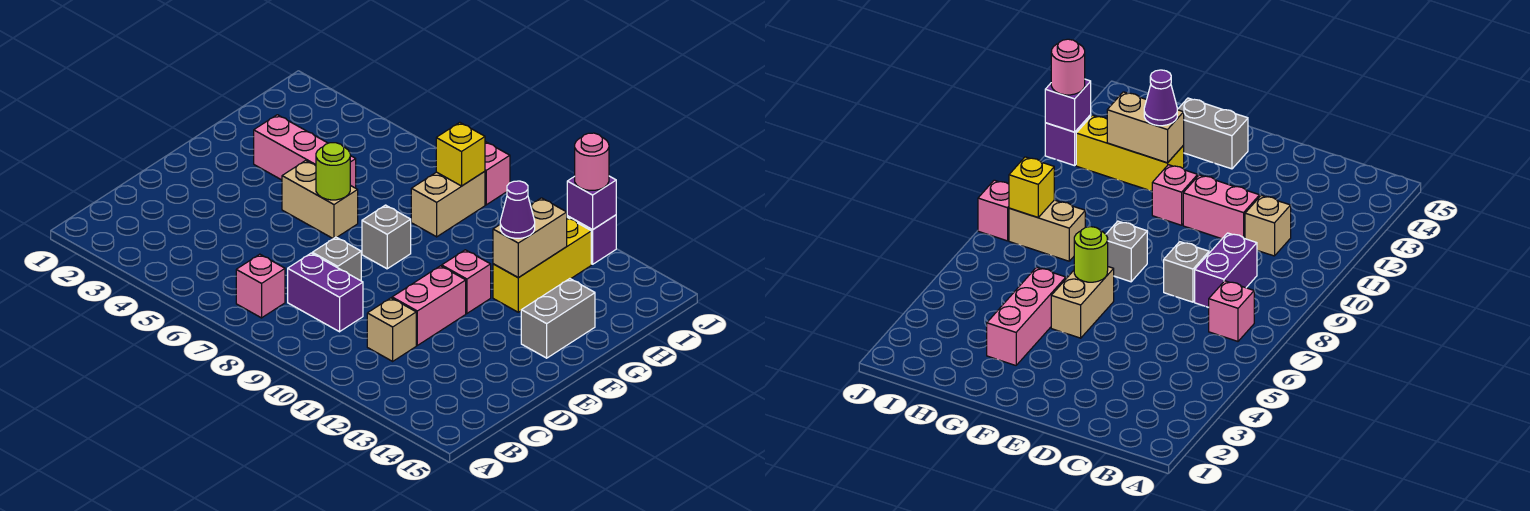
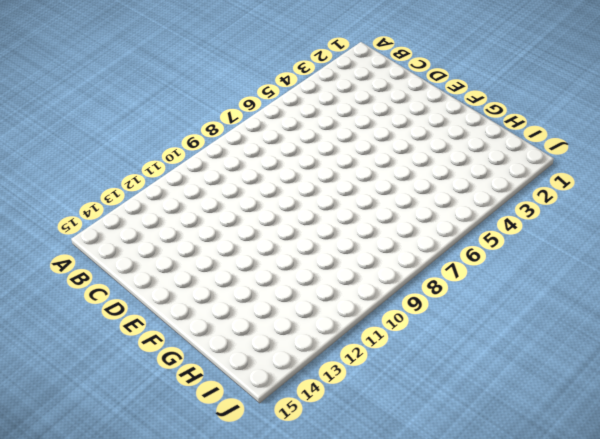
none -> pink 1x1 brick [236,254,285,318]
none -> purple 1x2 brick [288,253,363,332]
none -> tan 1x1 brick [367,298,416,361]

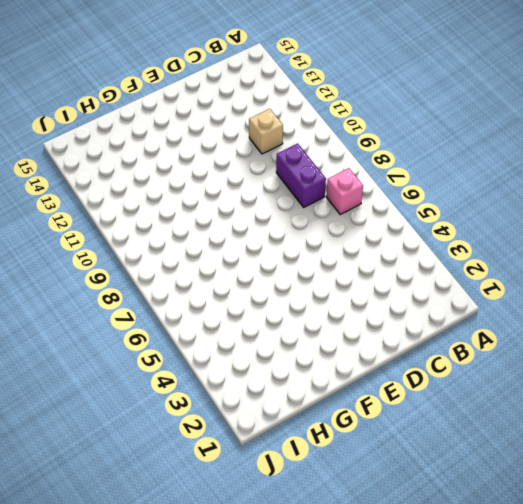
none -> grey 1x1 brick [312,237,361,281]
none -> pink 1x2 brick [392,266,466,345]
none -> tan 1x2 brick [282,161,358,239]

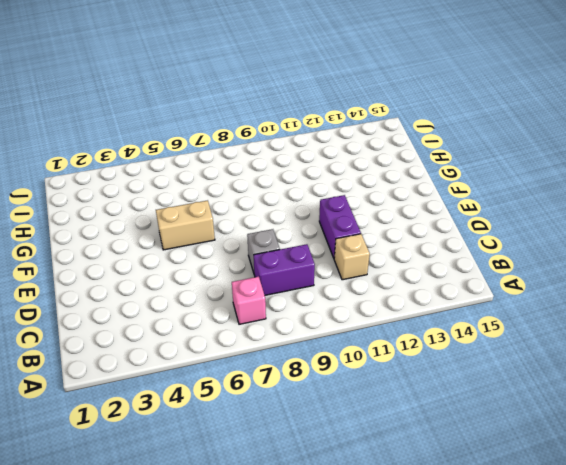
purple 1x2 brick [319,195,361,258] -> pink 1x2 brick [392,266,466,345]
none -> grey 1x1 brick [362,205,411,269]
none -> pink 1x1 brick [442,250,491,313]
none -> grey 1x2 brick [521,279,595,358]

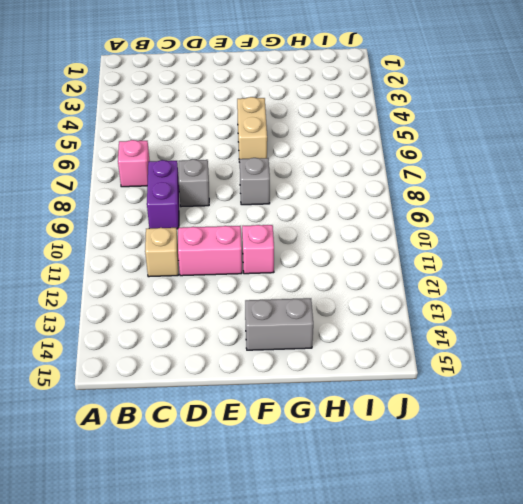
none -> pink 1x3 brick [254,115,356,188]
none -> yellow 1x3 brick [493,217,591,312]
none -> tan 1x2 brick [411,171,485,237]

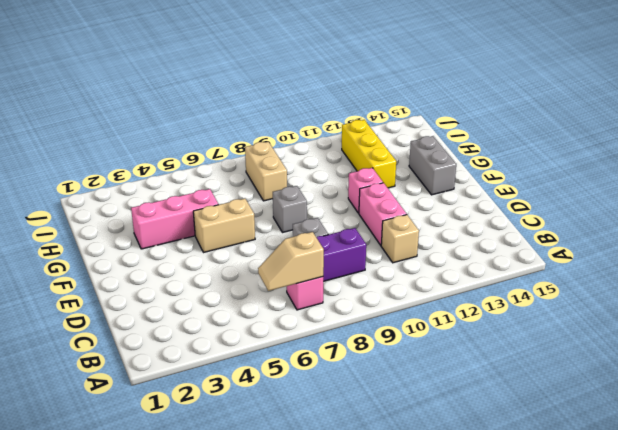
tan 1x2 slope [258,232,324,291] -> none
none -> pink 1x1 brick [485,142,510,205]
none -> purple 1x1 brick [567,215,616,264]
none -> lime 1x1 round brick [316,143,350,200]

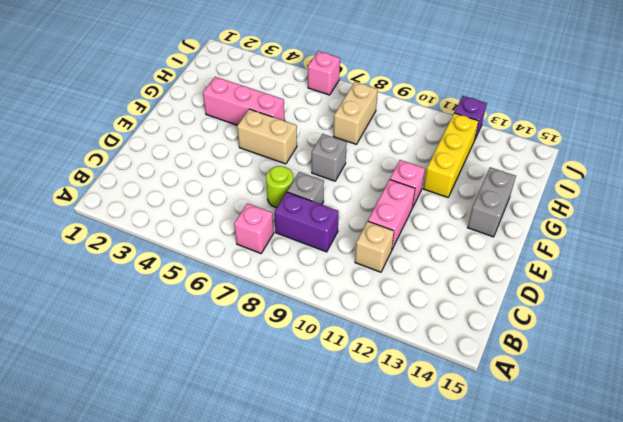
lime 1x1 round brick [266,166,293,208] -> lime 1x1 round brick moved to [316,143,350,200]
pink 1x1 brick [308,51,340,95] -> pink 1x1 brick moved to [485,142,510,205]
none -> tan 1x2 brick [493,198,567,278]
none -> yellow 1x1 brick [436,122,485,186]
none -> purple 1x1 brick [567,176,616,230]

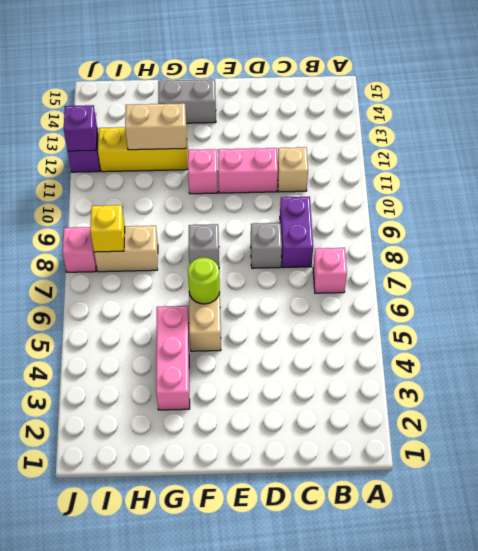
none -> purple 1x1 cone [500,181,535,238]
none -> pink 1x1 round brick [575,133,609,190]

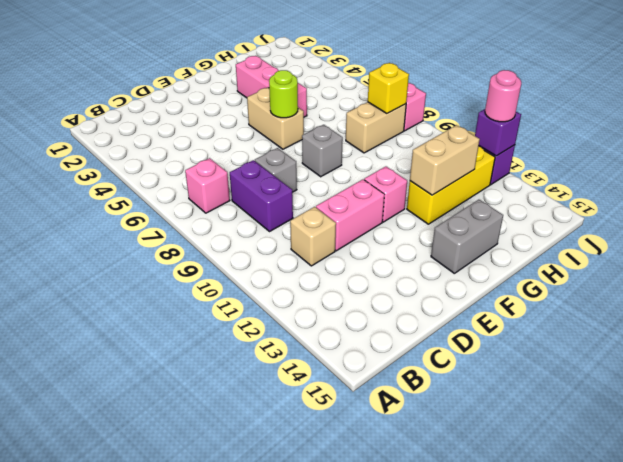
none -> purple 1x1 cone [500,181,535,238]

